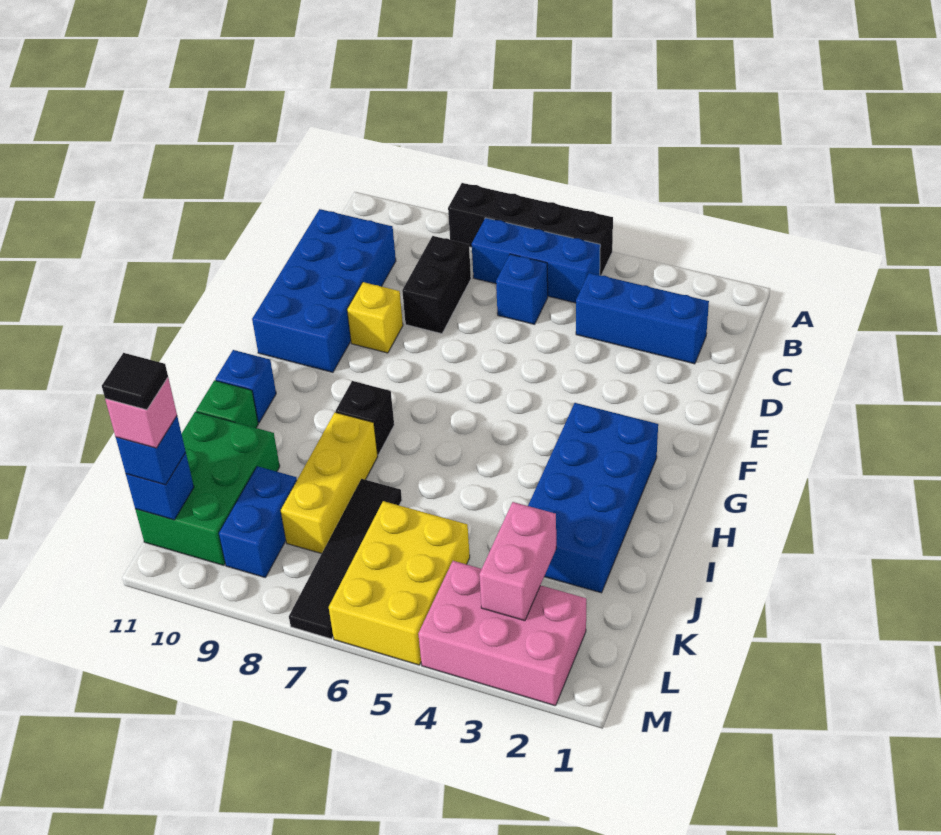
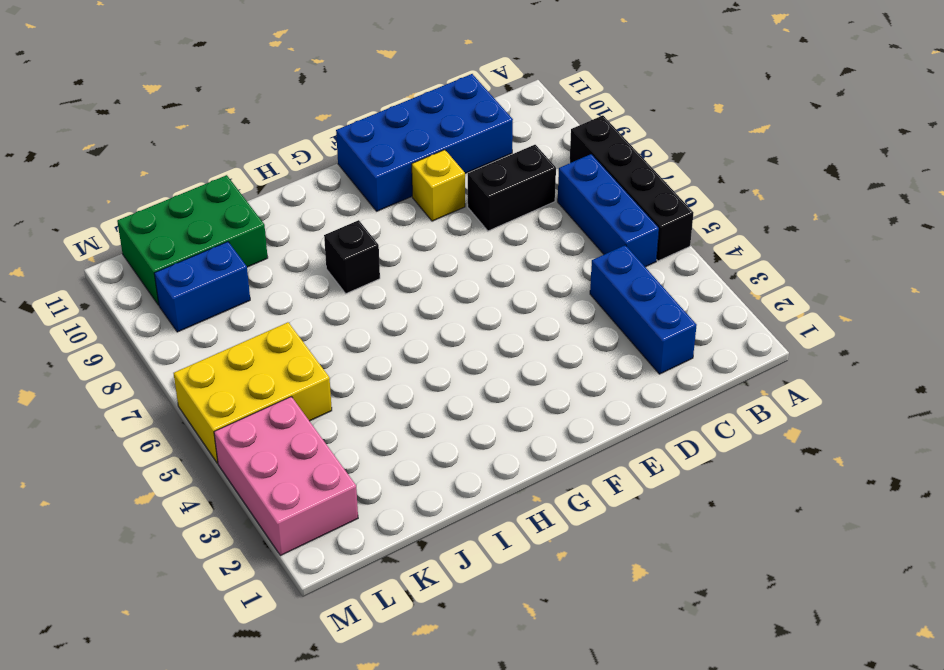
none -> blue 1x1 brick [496,254,548,324]
none -> blue 2x4 brick [528,403,658,593]
none -> blue 1x1 brick [215,350,276,423]

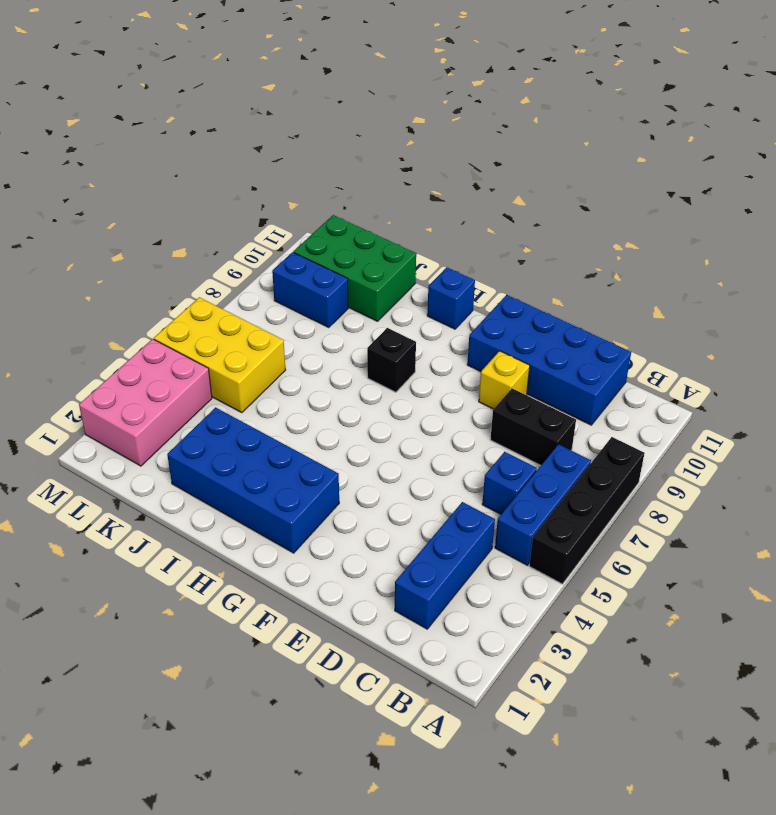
none -> yellow 1x3 brick [280,412,378,554]
none -> green 1x1 brick [196,380,258,428]
none -> black 1x4 tile [289,479,402,639]

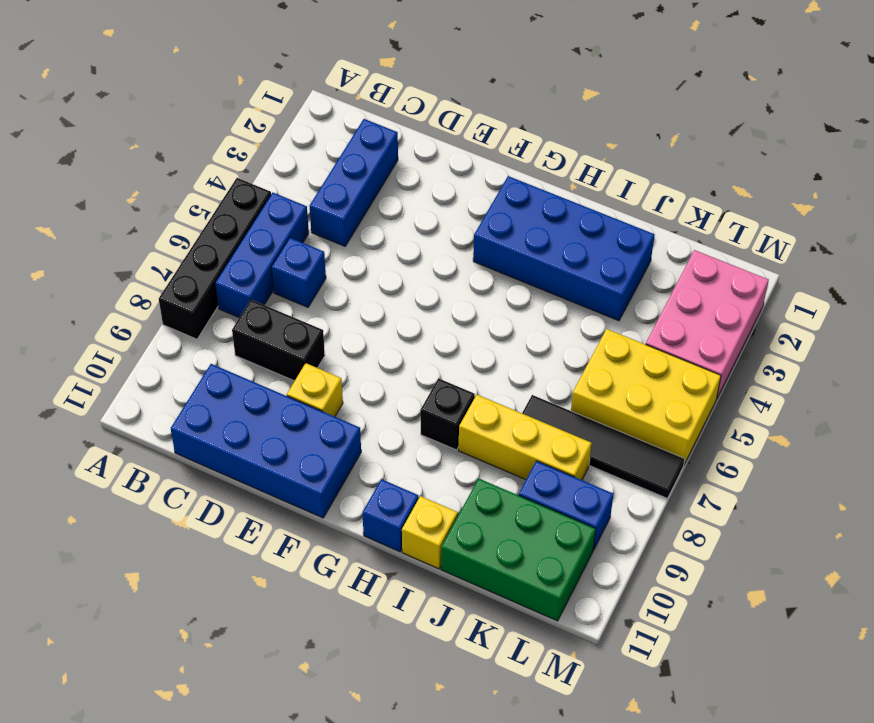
yellow 1x1 brick [402,496,458,569] -> green 1x1 brick [196,380,258,428]
none -> pink 1x2 brick [479,502,556,621]
none -> blue 1x1 brick [126,453,194,520]
none -> blue 1x1 brick [116,416,186,485]

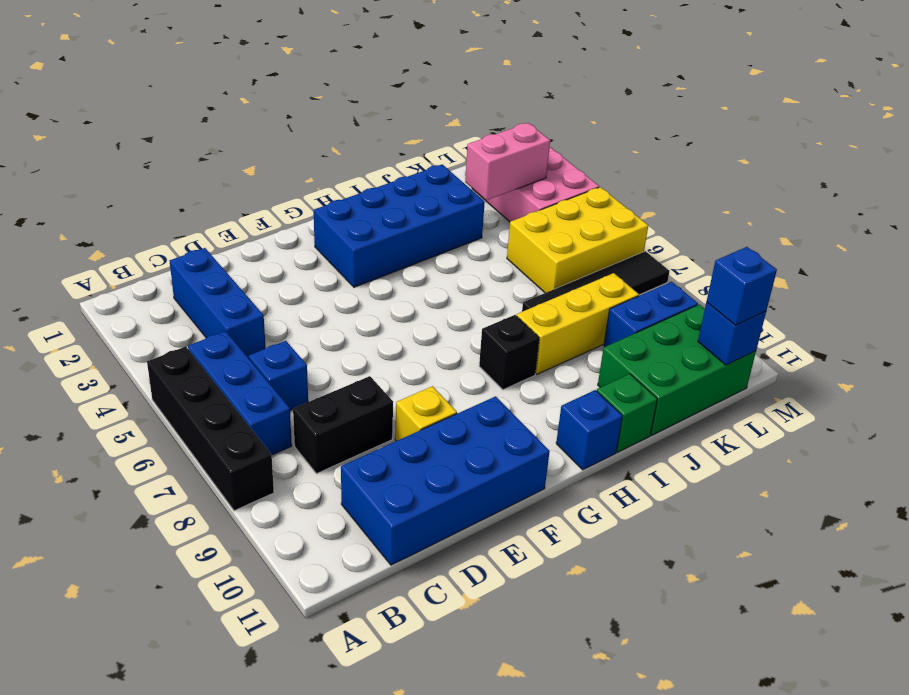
none -> pink 1x1 brick [105,378,177,448]
none -> black 1x1 tile [102,353,168,410]

